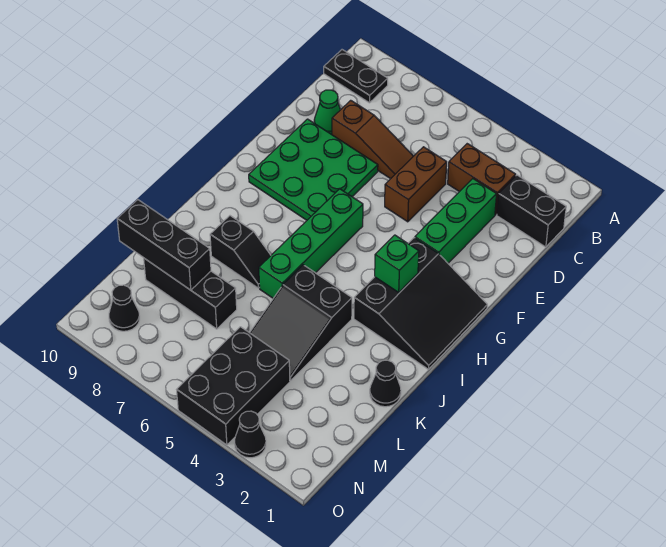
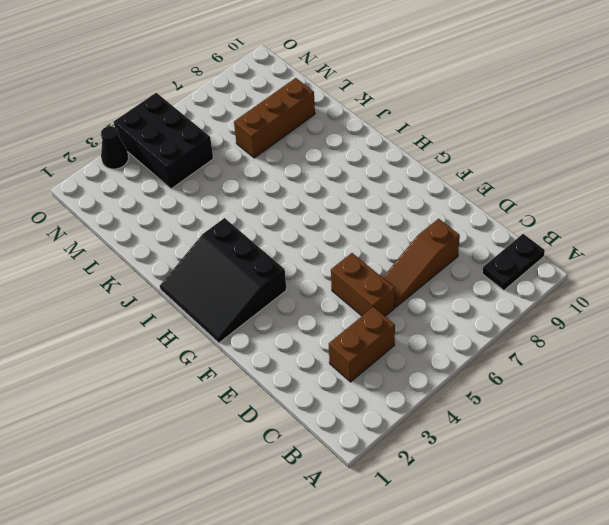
brown 1x3 brick [234,78,315,158] -> black 1x3 brick [144,258,237,329]
none -> black 1x2 brick [497,175,566,247]
none -> green 1x3 brick [415,179,497,263]
none -> green 1x1 cone [314,90,340,135]

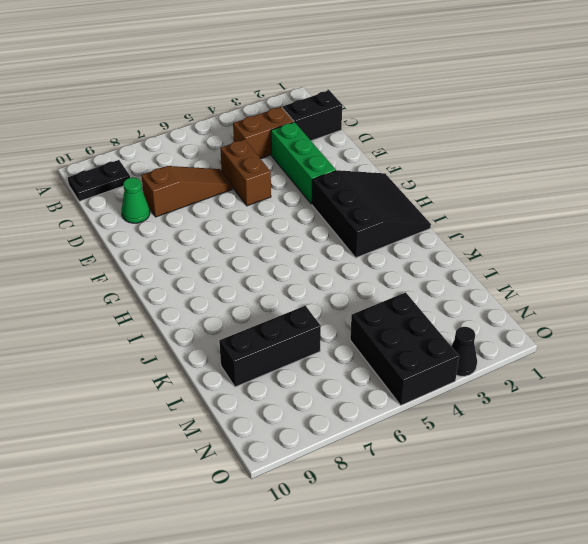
none -> green 3x3 plate [249,119,378,220]
none -> green 1x4 brick [259,189,363,298]
none -> black 2x3 slope [250,265,352,381]

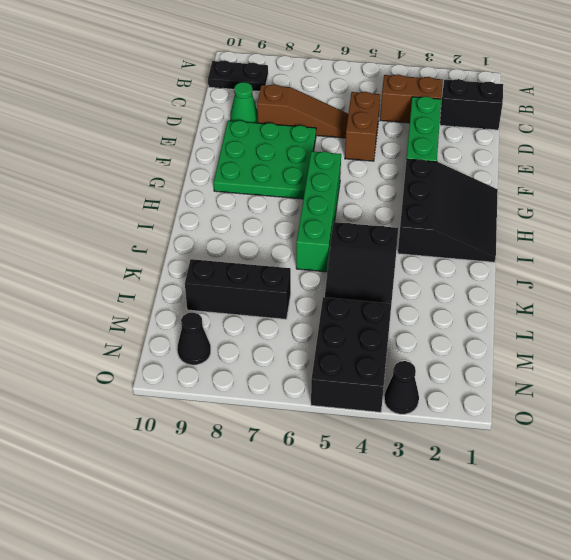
none -> black 1x2 slope [210,216,271,288]
none -> black 1x1 cone [370,360,401,407]
none -> green 1x1 brick [375,235,419,292]

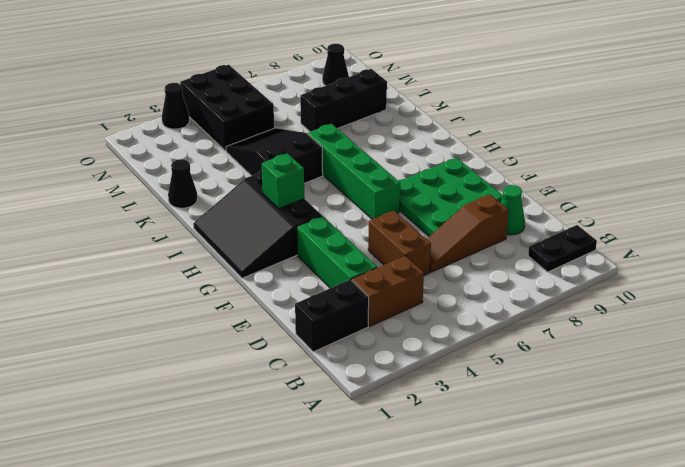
none -> black 1x2 slope [210,216,271,288]
none -> black 1x3 brick [117,200,211,290]

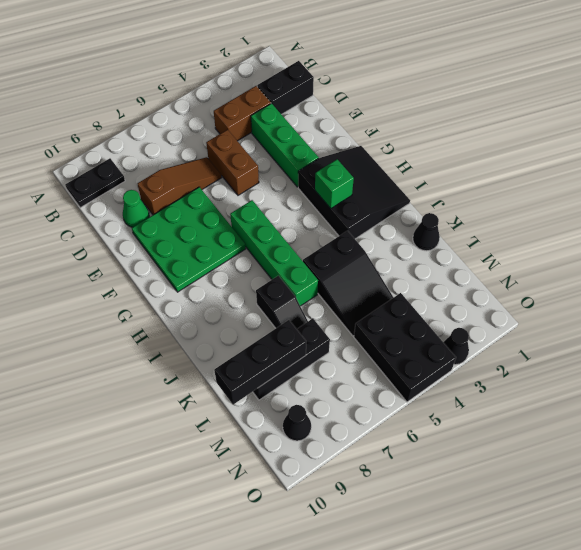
black 1x2 slope [256,276,308,329] -> black 1x2 slope turned to [210,216,271,288]

